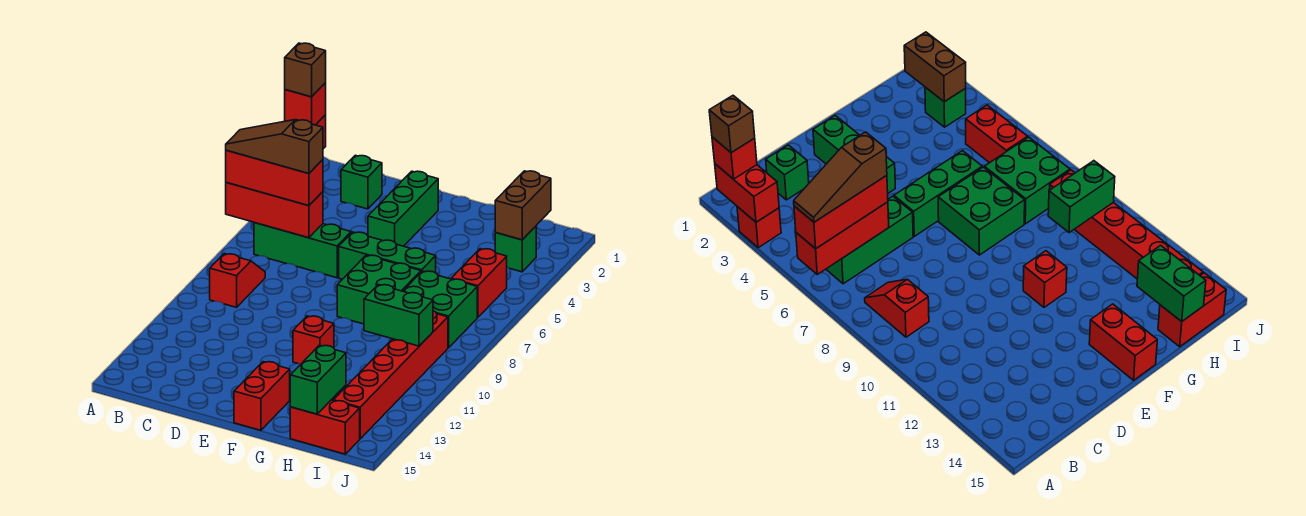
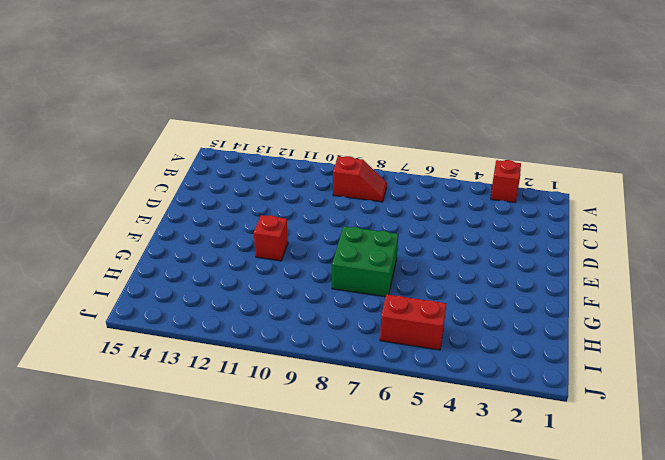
none -> green 1x3 brick [254,223,351,278]
none -> green 1x1 brick [341,155,382,209]
none -> green 1x3 brick [368,171,438,246]

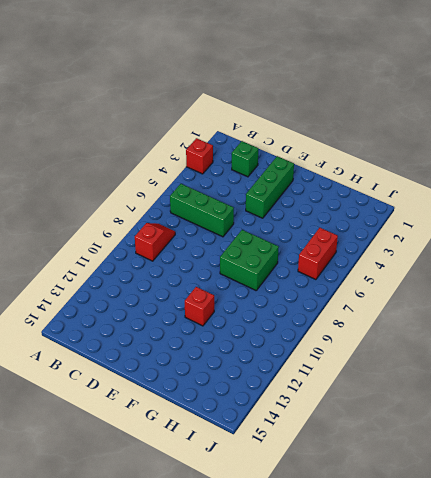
none -> green 1x3 brick [339,232,436,279]
none -> red 1x2 brick [234,362,290,430]
none -> green 2x2 brick [403,271,477,348]

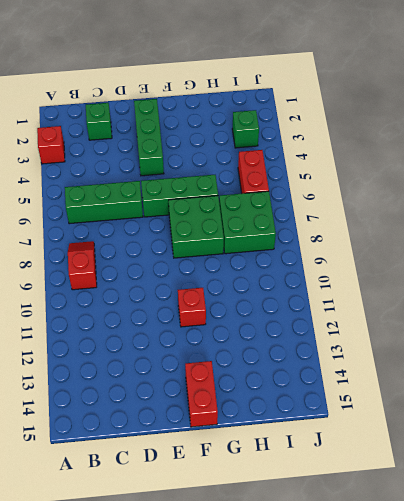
none -> red 1x2 brick [290,400,360,454]
none -> red 1x6 brick [333,311,448,439]
none -> red 1x2 brick [715,164,779,222]

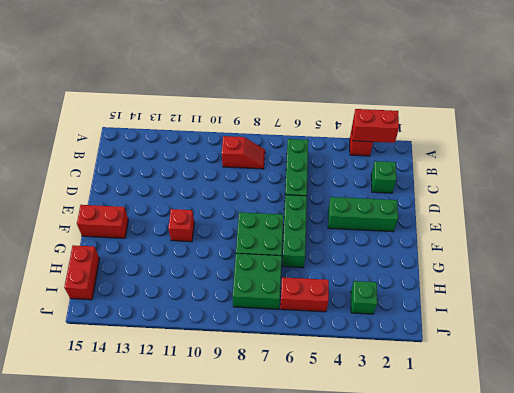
none -> red 1x6 brick [333,311,448,439]
none -> red 1x3 brick [226,183,323,238]
none -> green 1x2 brick [364,285,433,346]

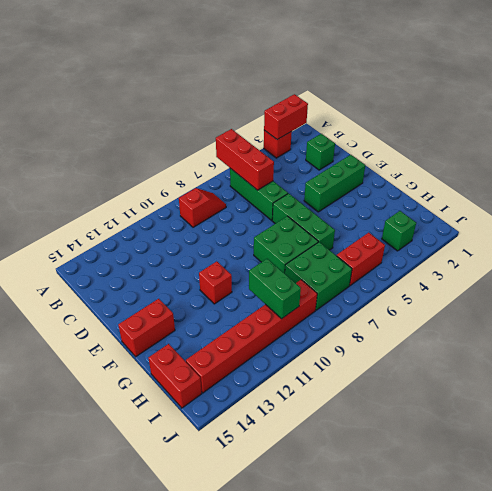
none -> green 1x2 brick [290,345,346,414]
none -> brown 1x2 brick [495,171,551,240]
none -> red 1x1 brick [285,83,326,125]

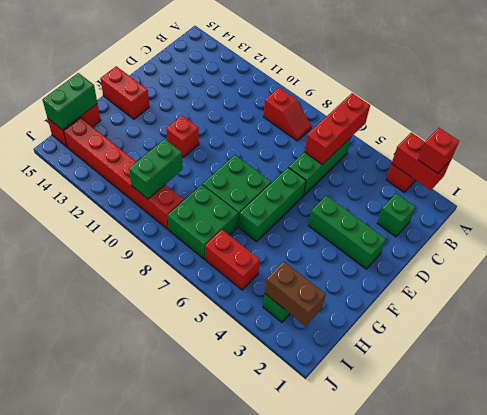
green 1x2 brick [43,73,97,130] -> green 1x2 brick turned to [290,345,346,414]
none -> red 1x3 brick [226,150,323,206]
none -> brown 1x1 brick [285,43,326,97]
none -> brown 1x3 slope [226,120,323,173]

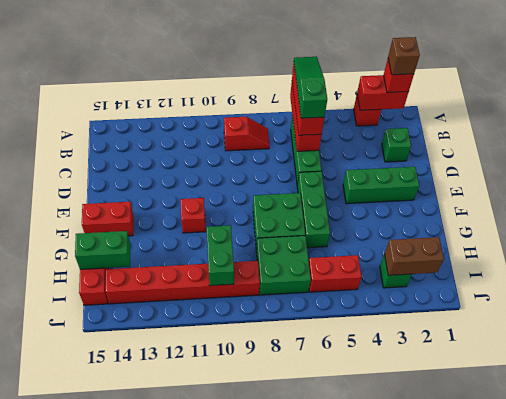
green 1x3 slope [294,57,327,118] -> brown 1x3 slope [226,120,323,173]

